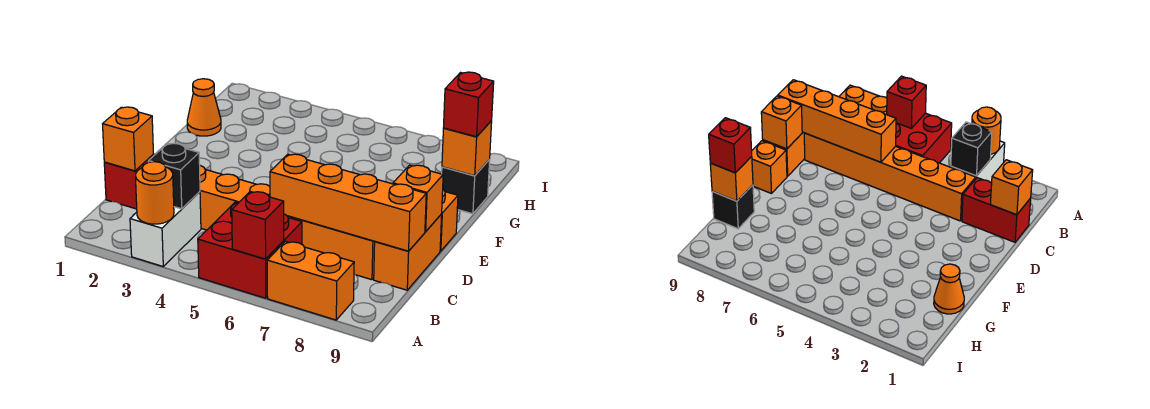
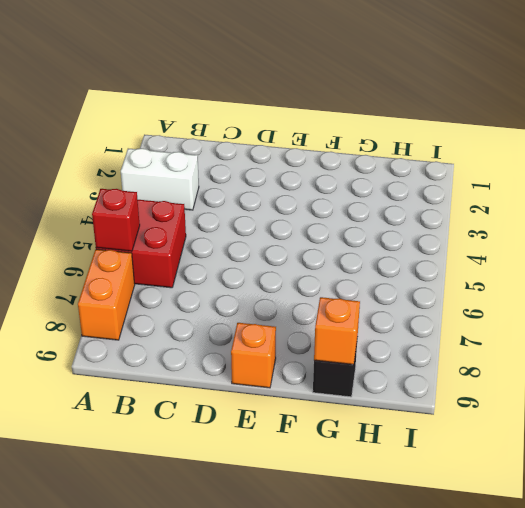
none -> red 1x2 brick [104,154,154,209]
none -> orange 1x6 brick [200,166,375,280]
none -> orange 1x2 brick [374,214,442,290]

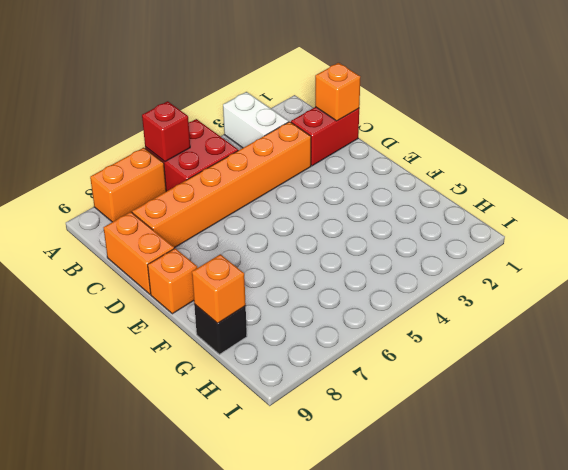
none -> orange 1x1 cone [187,79,221,136]
none -> orange 1x1 round brick [136,162,174,224]
none -> black 1x1 brick [149,143,200,209]

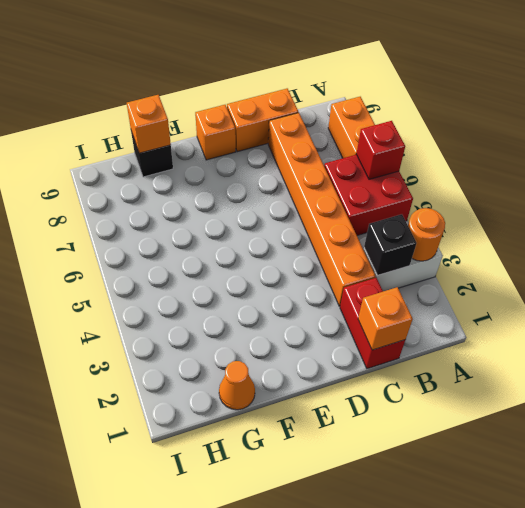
none -> orange 1x4 brick [270,154,426,251]
none -> orange 1x1 brick [393,165,443,232]
none -> red 1x1 brick [444,72,494,137]

